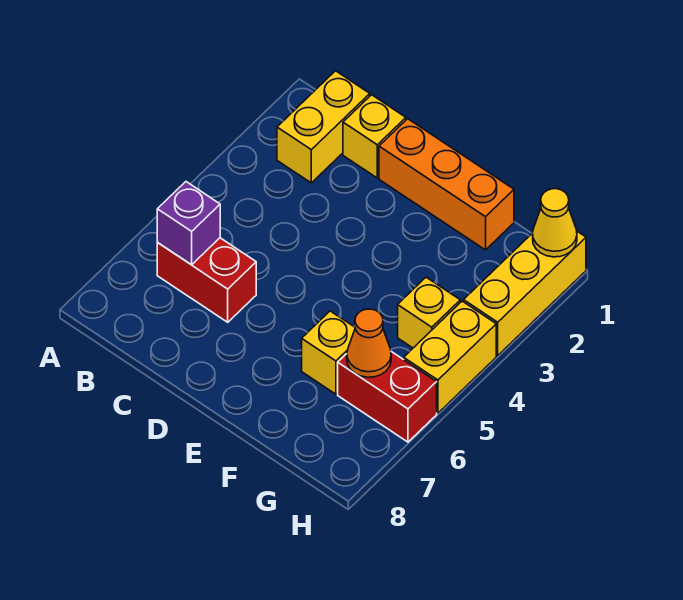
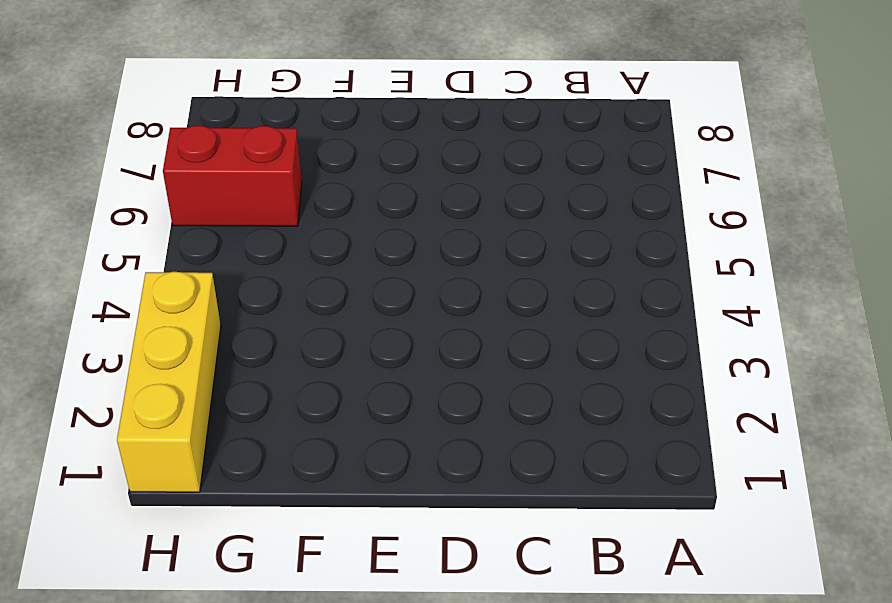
none -> yellow 1x2 brick [277,71,370,183]
none -> red 1x2 brick [157,238,256,322]
none -> yellow 1x1 brick [343,95,406,178]

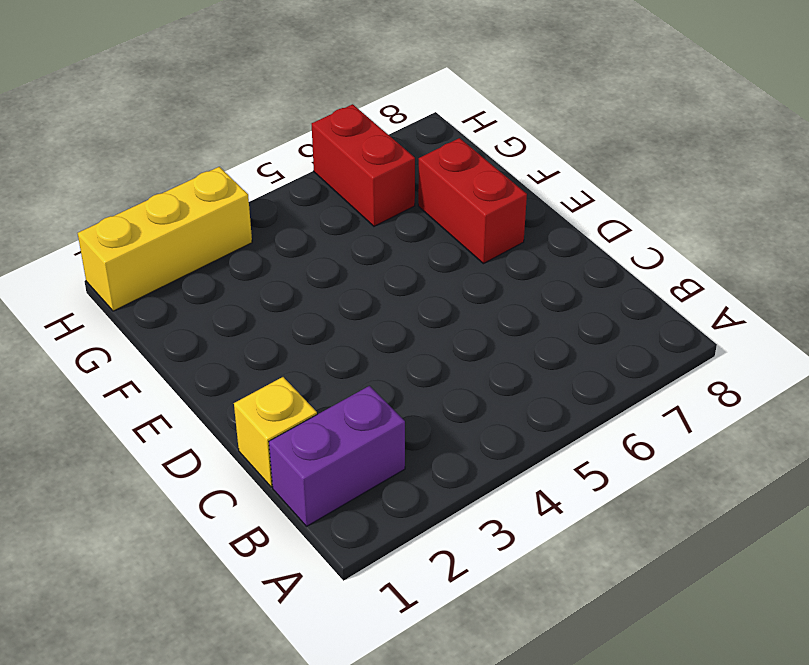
purple 1x2 brick [269,386,405,526] -> yellow 1x2 brick [277,71,370,183]
red 1x2 brick [418,138,527,264] -> red 1x2 brick moved to [157,238,256,322]
none -> orange 1x3 brick [379,119,514,250]
none -> yellow 1x1 brick [302,311,355,394]
none -> yellow 1x1 brick [398,277,460,348]

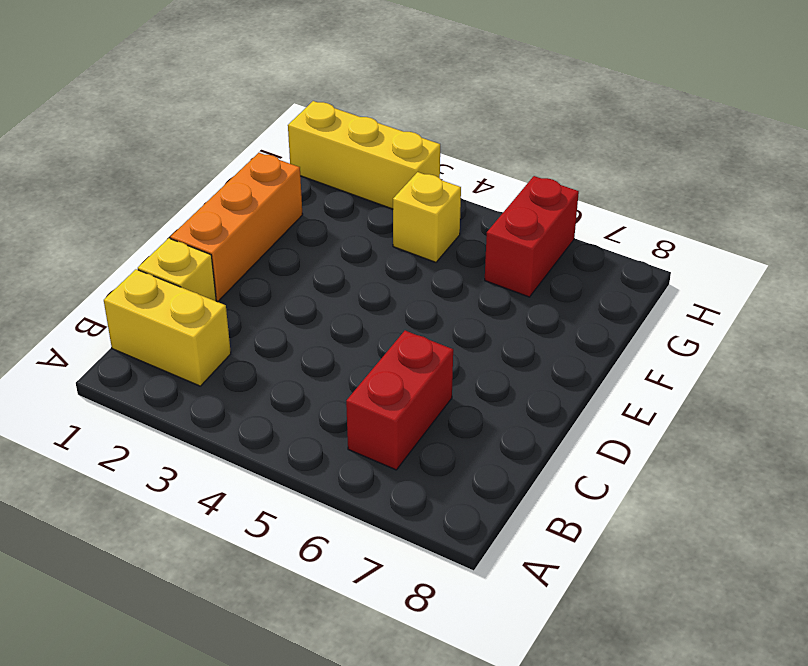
none -> yellow 1x1 brick [302,311,355,394]
none -> yellow 1x2 brick [404,301,496,413]
none -> purple 1x1 brick [157,182,220,265]

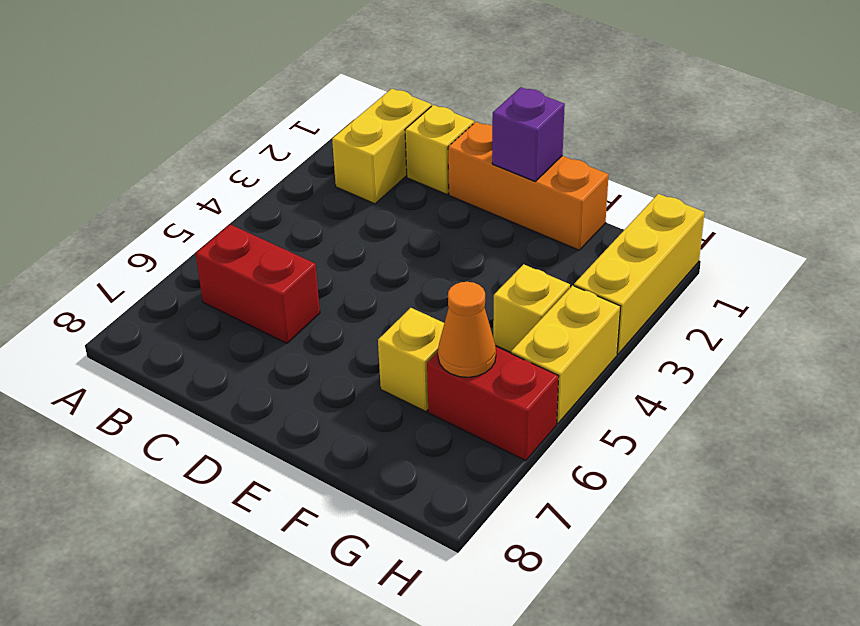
purple 1x1 brick [492,87,565,181] -> purple 1x1 brick moved to [157,182,220,265]
none -> yellow 1x1 cone [533,189,577,257]

